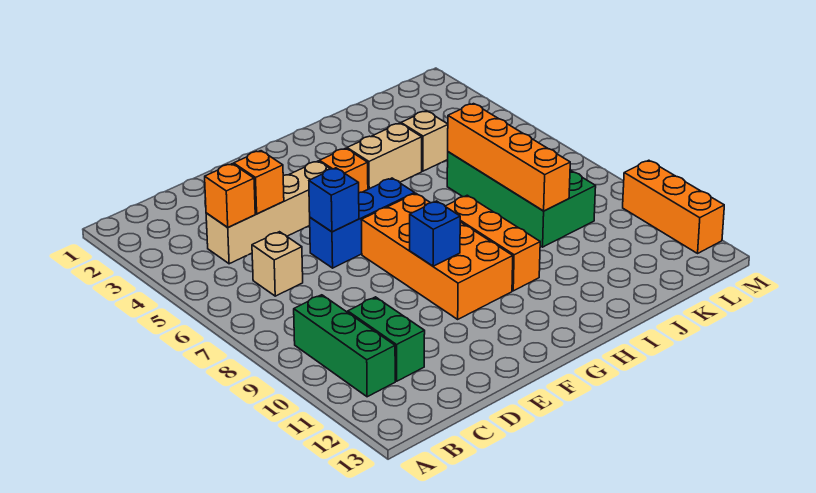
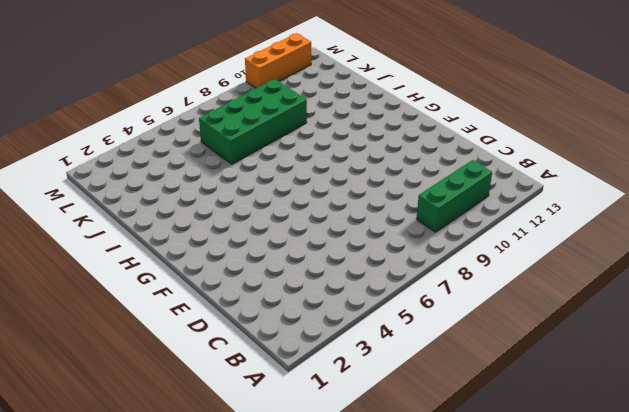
none -> tan 1x4 brick [206,161,330,264]
none -> tan 1x1 brick [252,232,303,296]
none -> green 1x2 brick [348,297,425,381]

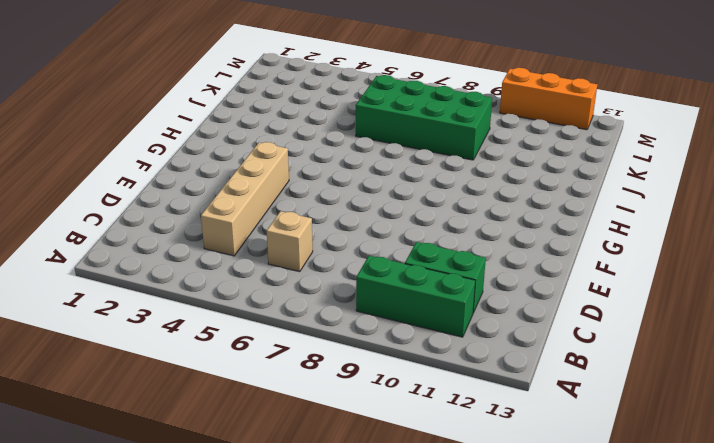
none -> blue 1x3 brick [310,178,415,268]
none -> orange 2x4 brick [361,193,513,319]
none -> orange 1x1 brick [320,148,368,193]

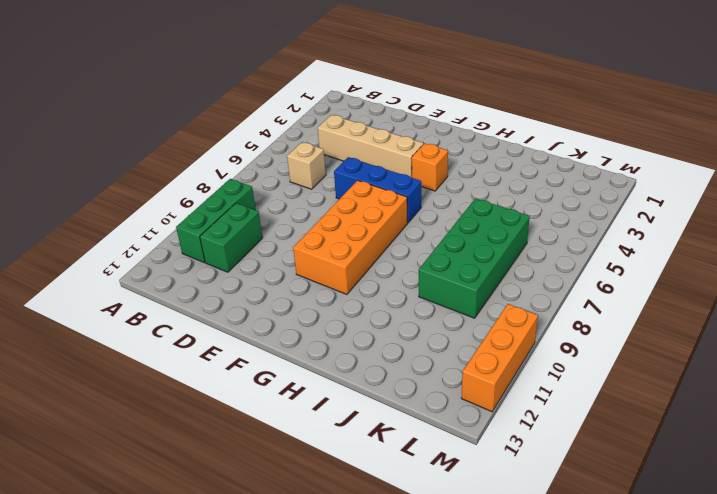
none -> tan 1x2 brick [347,123,422,189]
none -> orange 1x3 brick [445,195,540,291]
none -> tan 1x1 brick [401,111,448,171]

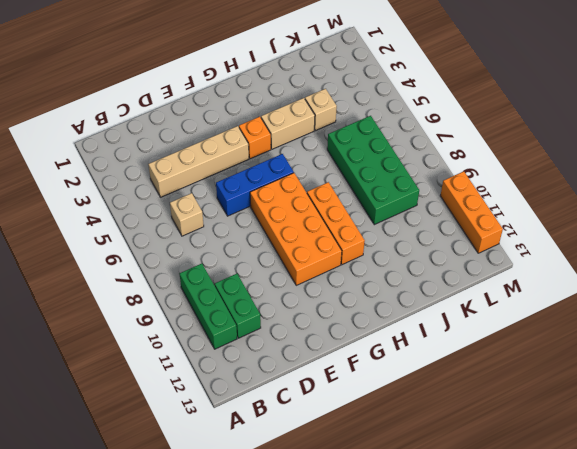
none -> orange 1x1 brick [205,164,255,227]
none -> orange 1x1 brick [234,151,284,214]
none -> blue 1x1 brick [309,168,359,232]

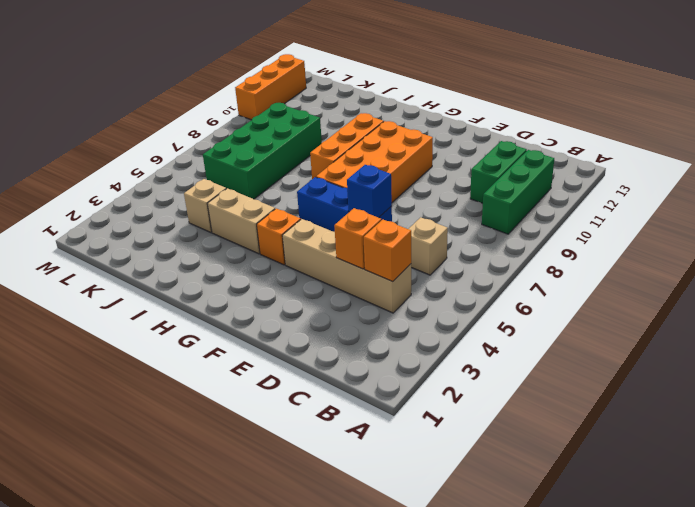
none -> blue 1x1 brick [410,201,460,266]
none -> orange 1x4 brick [448,104,570,211]

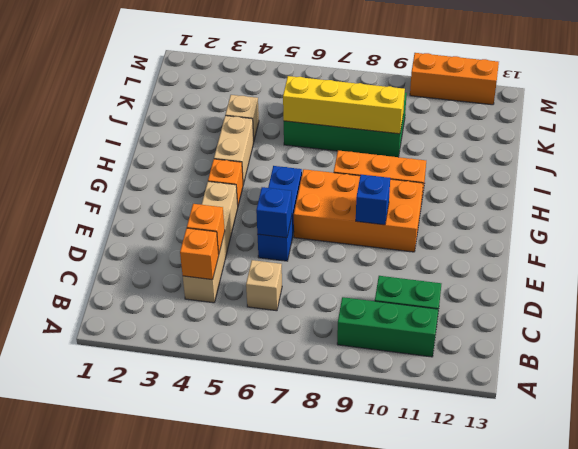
yellow 1x4 brick [283,76,405,134] -> orange 1x4 brick [448,104,570,211]

